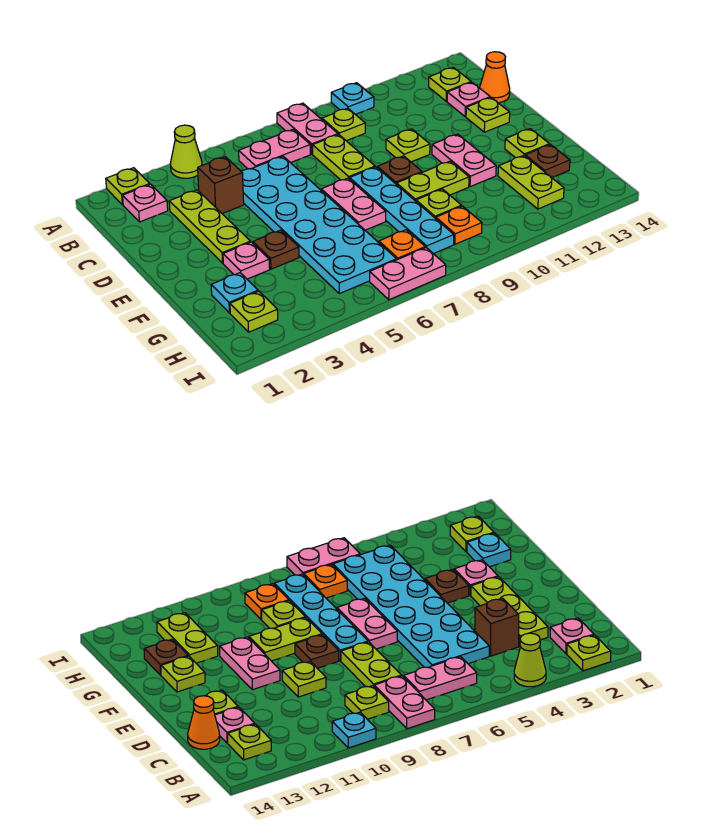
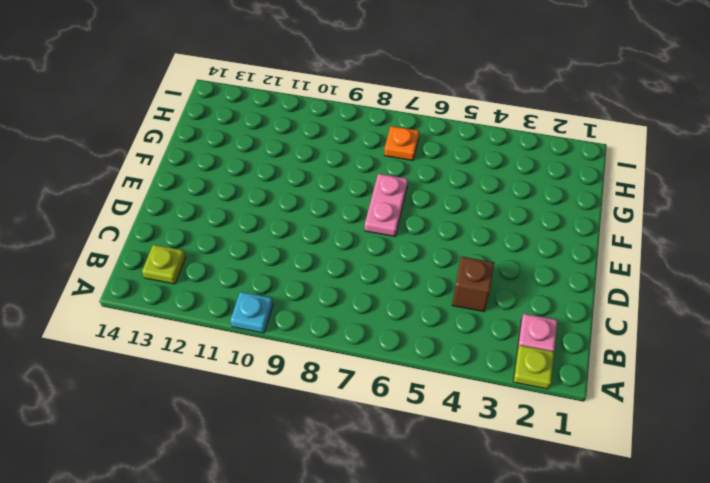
none -> lime 1x1 cone [170,125,202,178]
none -> pink 1x2 plate [277,103,338,154]
none -> pink 1x2 plate [239,129,310,169]
none -> lime 1x1 plate [322,108,365,141]

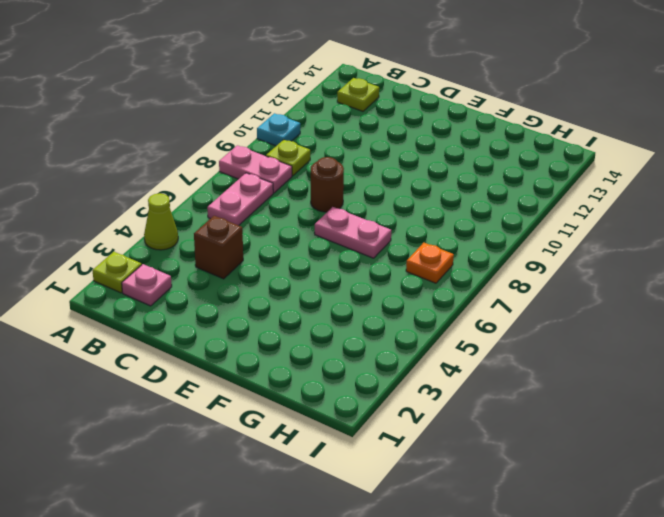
brown 1x1 round brick [311,157,344,212] -> lime 1x2 plate [313,135,375,180]
none -> lime 1x3 plate [169,190,251,263]
none -> cyan 2x6 plate [242,156,397,294]
none -> pink 1x1 plate [447,82,490,117]
none -> orange 1x1 cone [480,52,510,103]

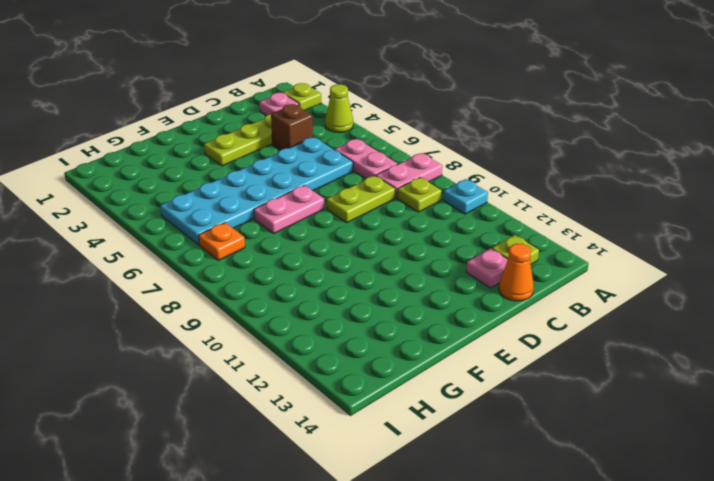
none -> lime 1x1 plate [386,129,430,162]
none -> lime 1x1 plate [466,97,510,132]
none -> cyan 1x4 plate [350,167,454,254]
none -> brown 1x1 plate [377,156,422,185]

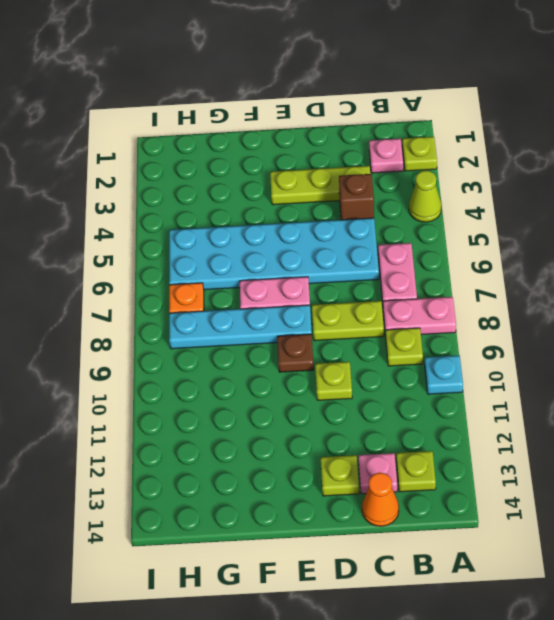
none -> pink 1x2 plate [432,134,496,187]
none -> pink 1x1 plate [223,242,270,279]
none -> brown 1x1 plate [253,230,299,269]
none -> lime 1x2 plate [397,161,469,201]

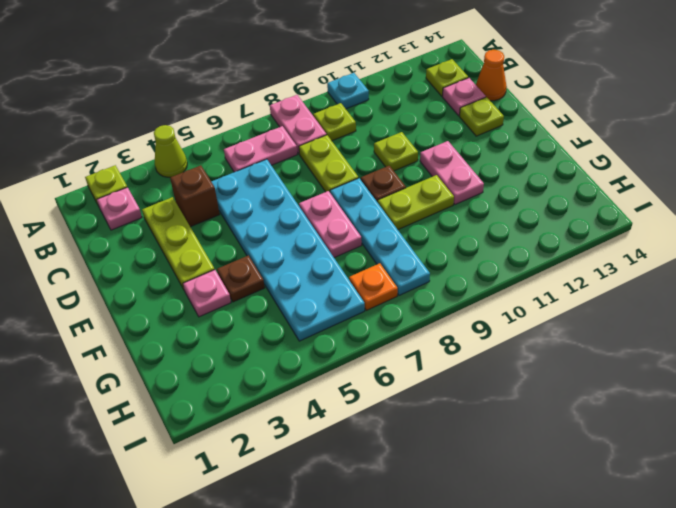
none -> lime 1x1 plate [505,129,550,158]
none -> cyan 1x1 plate [211,273,258,313]
none -> lime 1x1 plate [416,189,462,219]
none -> lime 1x2 plate [498,156,564,209]

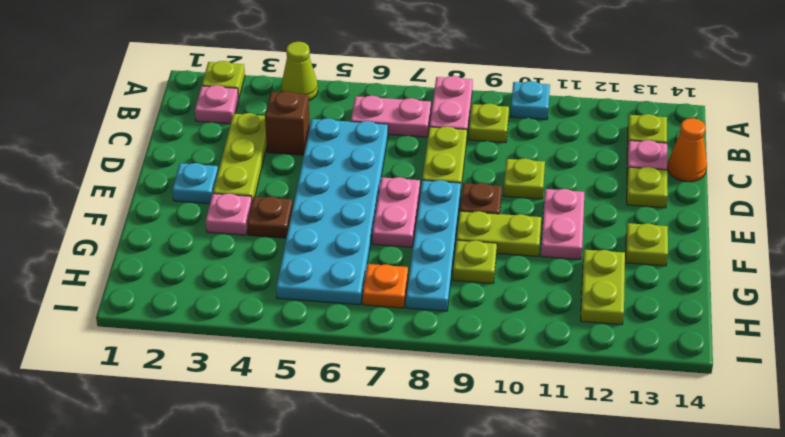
cyan 1x1 plate [172,163,218,204] -> cyan 1x1 plate moved to [211,273,258,313]
none -> brown 1x1 plate [525,145,570,178]
none -> lime 1x1 plate [230,291,278,332]
none -> orange 1x1 plate [436,206,482,244]
none -> pink 1x2 plate [370,248,446,300]

